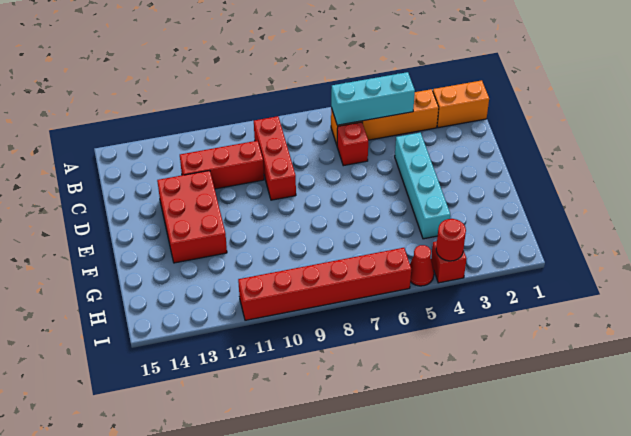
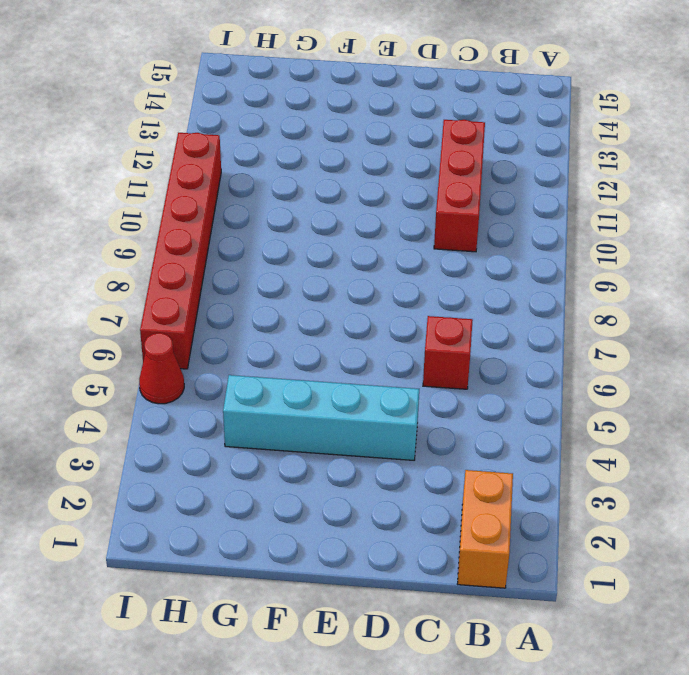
none -> orange 1x4 brick [331,89,439,145]
none -> red 1x3 brick [254,116,296,200]
none -> red 2x3 brick [157,170,227,263]

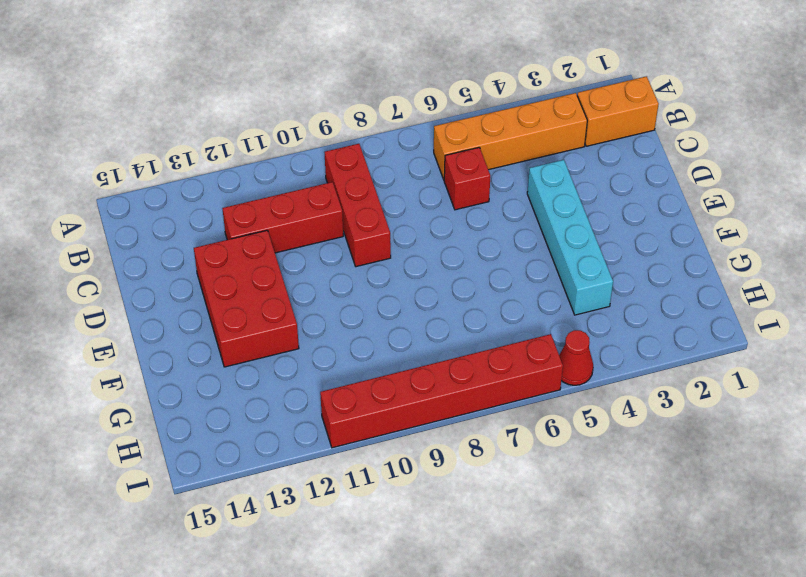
none -> red 1x1 brick [431,241,467,283]
none -> cyan 1x3 brick [331,72,415,125]
none -> red 1x1 round brick [436,219,466,261]

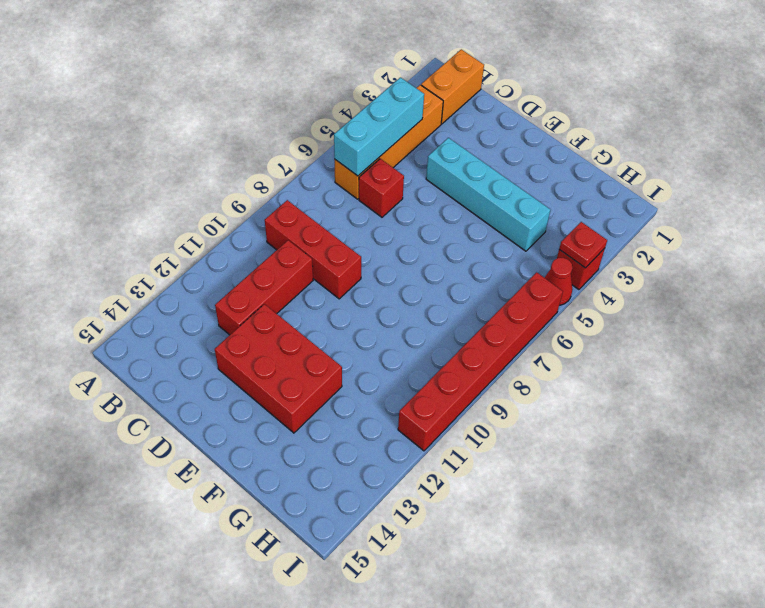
red 1x1 plate [559,222,607,268] -> red 1x1 round brick [436,219,466,261]

